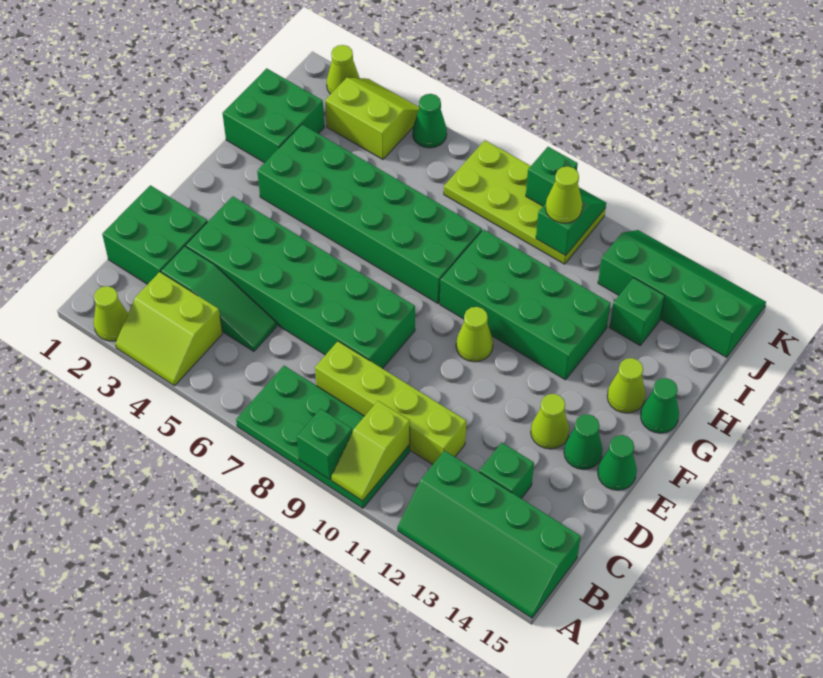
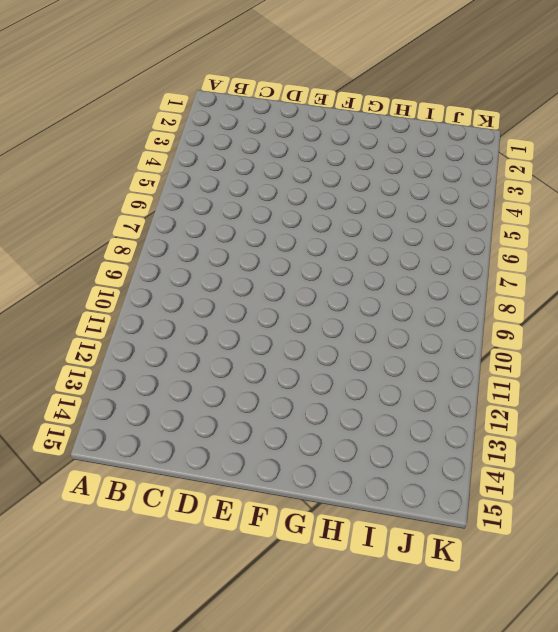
none -> lime 1x1 cone [94,286,128,341]
none -> lime 2x2 slope [115,272,223,386]
none -> green 2x4 plate [236,366,410,508]

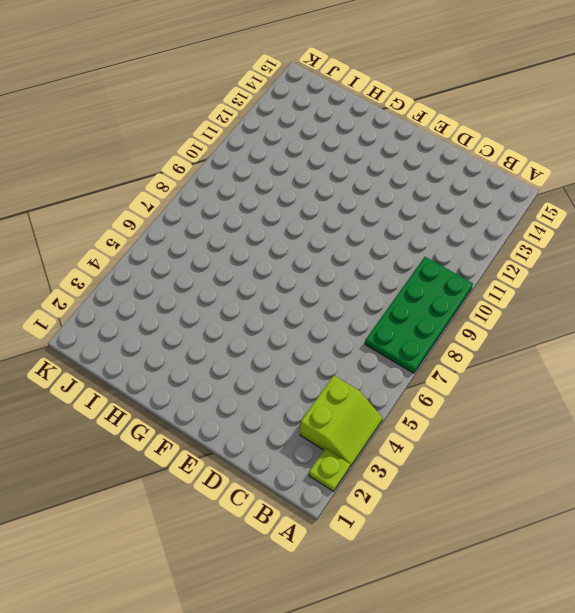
lime 1x1 plate [309,449,350,491] -> lime 1x1 cone [94,286,128,341]
none -> green 2x4 slope [397,451,581,618]
none -> green 2x2 brick [102,185,208,284]
none -> green 1x3 slope [161,246,277,351]

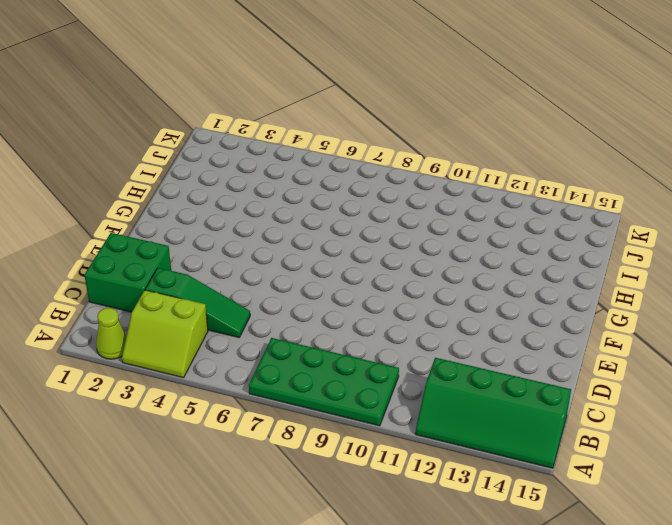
none -> lime 1x4 brick [315,341,466,465]
none -> green 1x1 brick [479,443,534,499]
none -> green 2x6 brick [186,196,415,369]

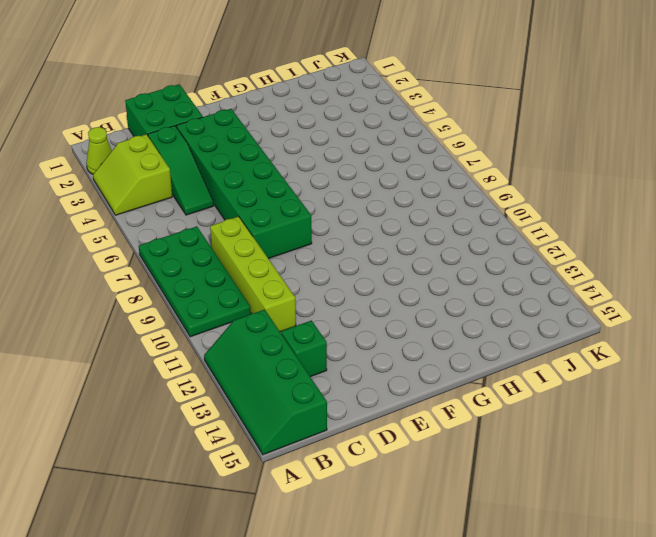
none -> lime 1x1 cone [531,394,569,449]
none -> green 1x1 cone [564,414,603,469]
none -> green 1x1 cone [598,435,637,490]

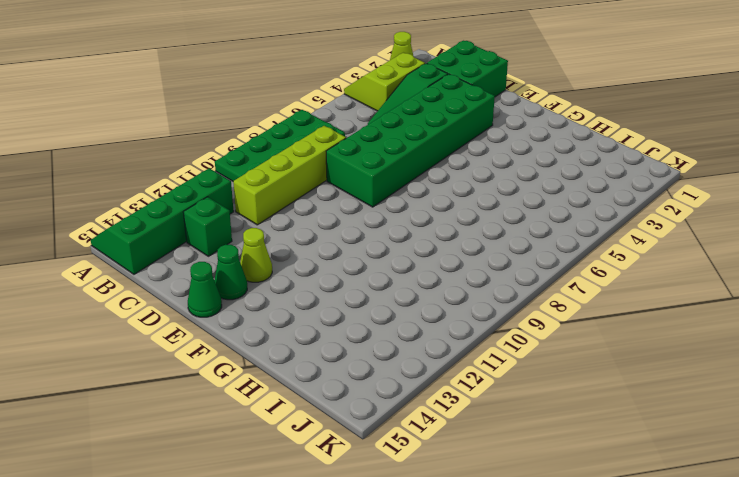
none -> lime 1x1 cone [456,307,493,362]
none -> green 2x6 brick [257,125,482,303]
none -> green 2x4 brick [440,229,611,380]

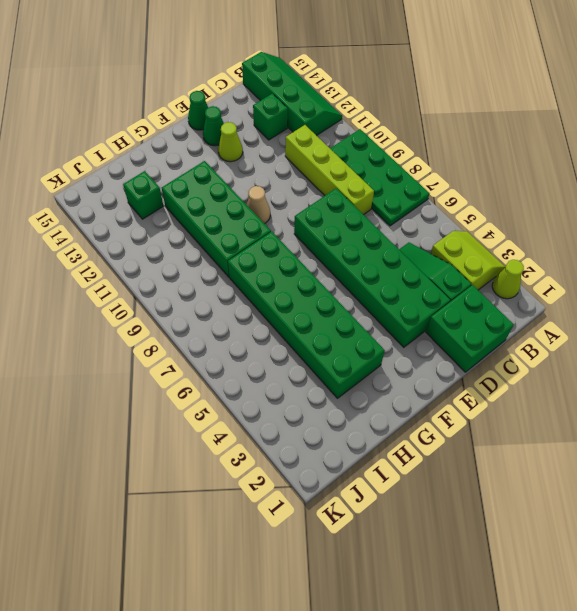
tan 1x1 cone [247,186,270,224] -> lime 1x1 cone [456,307,493,362]
none -> lime 1x1 cone [607,358,645,413]
none -> green 1x1 cone [641,378,679,433]
none -> green 2x2 brick [223,68,324,163]

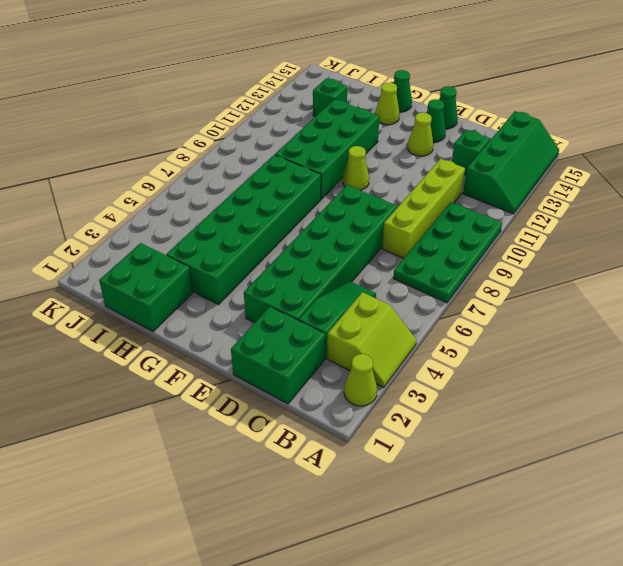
none -> lime 2x2 slope [325,78,419,159]
none -> lime 2x4 plate [444,140,606,264]
none -> green 2x4 slope [598,230,766,357]

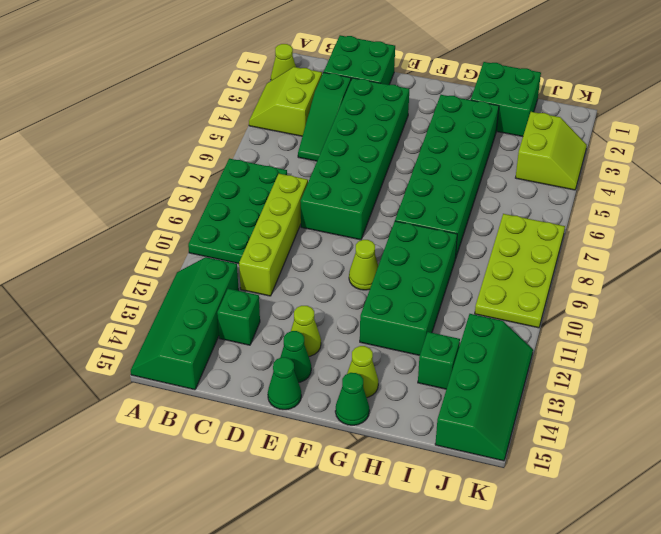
none -> lime 1x1 cone [327,45,359,94]
none -> green 1x1 cone [413,94,447,148]
none -> green 1x1 brick [297,409,352,480]

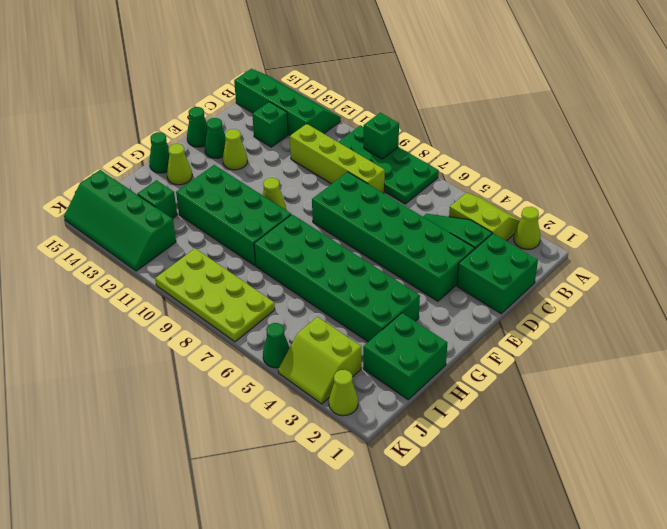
none -> lime 1x2 slope [331,401,410,501]
none -> green 1x2 slope [536,188,606,256]
none -> green 1x1 brick [526,147,578,206]

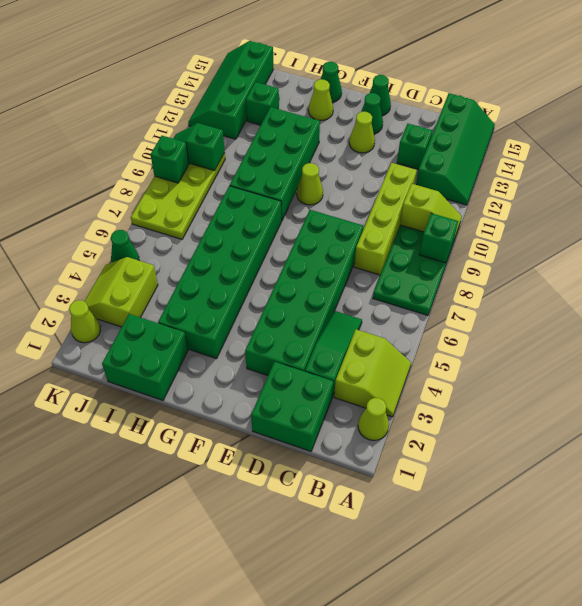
none -> lime 1x1 cone [545,166,582,223]

